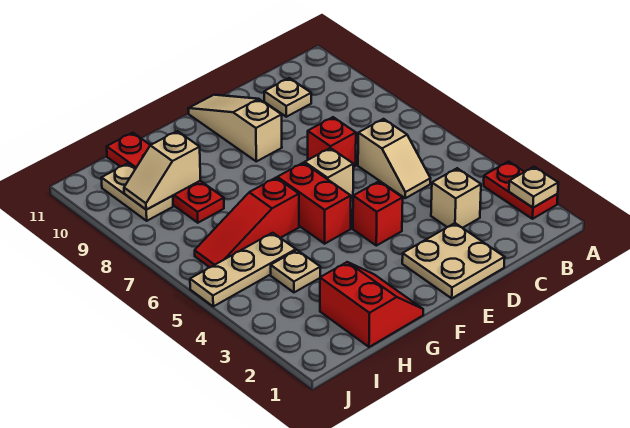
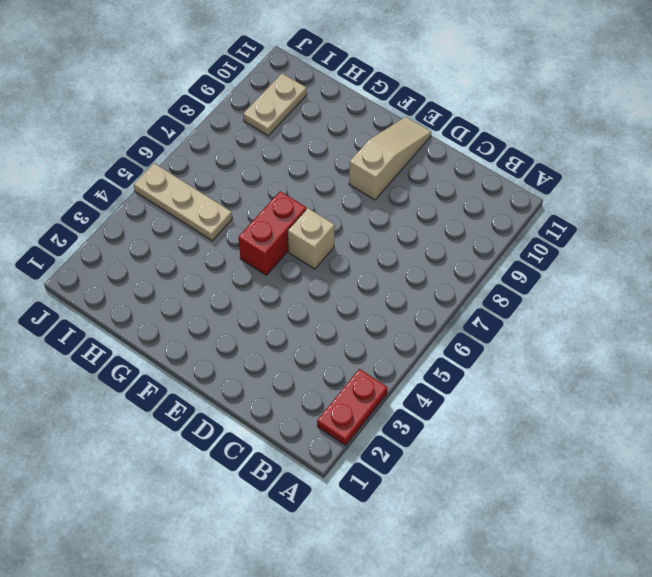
none -> tan 1x1 brick [431,168,481,228]
none -> tan 1x2 slope [358,119,431,198]
none -> tan 1x1 plate [264,78,311,117]

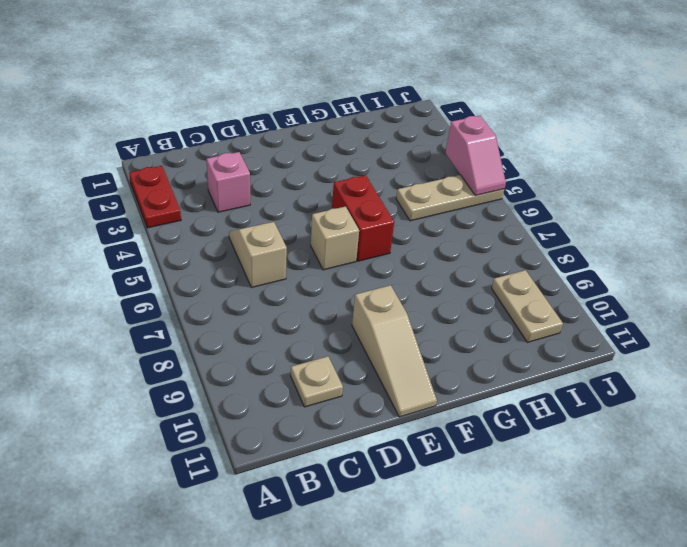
pink 1x1 brick [207,152,250,212] -> tan 1x1 brick [431,168,481,228]
pink 1x2 slope [445,116,506,196] -> none
none -> tan 2x2 plate [402,223,505,298]
none -> red 1x1 brick [308,117,356,167]
none -> red 1x1 brick [353,182,403,246]

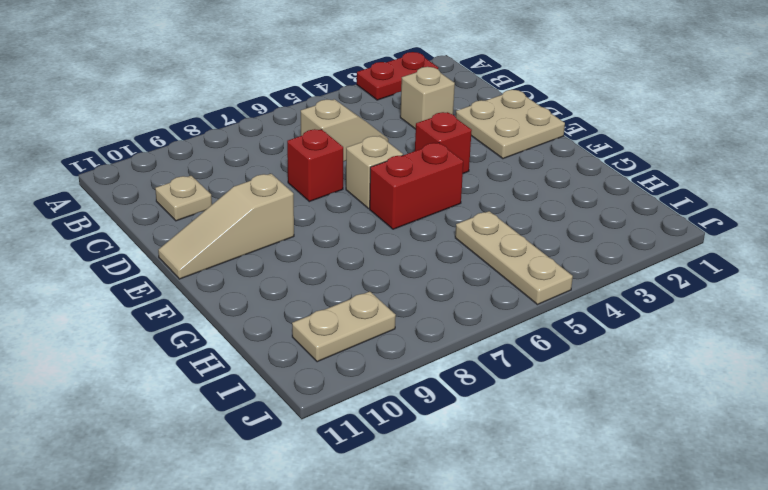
none -> red 2x2 slope [320,262,423,347]
none -> red 1x3 slope [195,178,299,267]
none -> tan 1x1 plate [271,250,320,292]

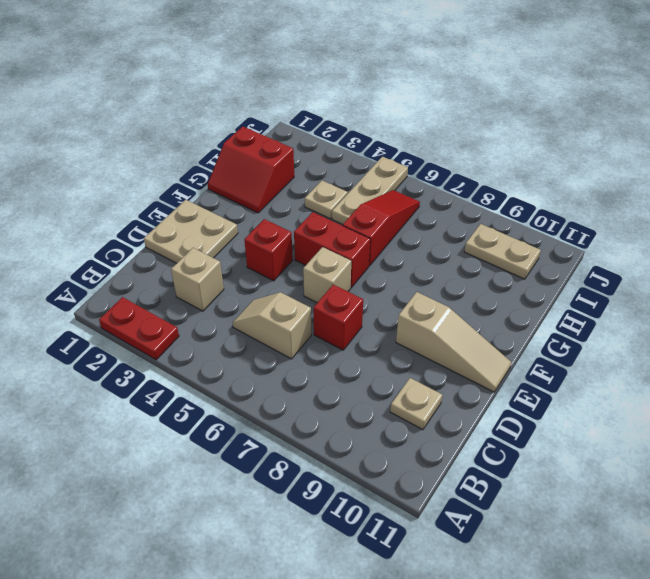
none -> red 1x4 plate [107,133,224,223]
none -> tan 1x1 plate [509,167,558,208]
none -> tan 1x2 slope [124,131,200,210]

